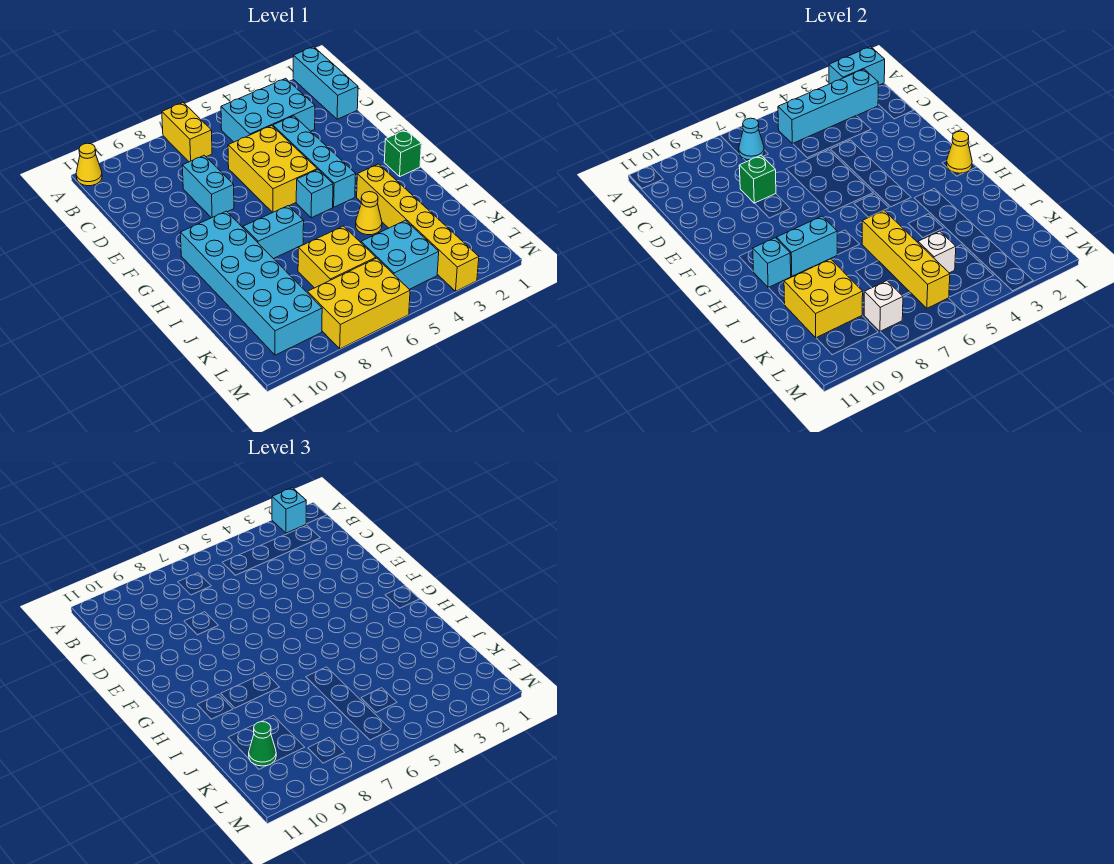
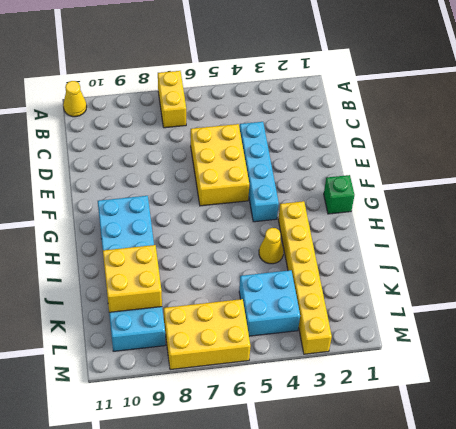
none -> cyan 1x3 brick [293,47,358,119]
none -> cyan 2x3 brick [221,78,315,142]
none -> cyan 1x2 brick [182,155,234,218]

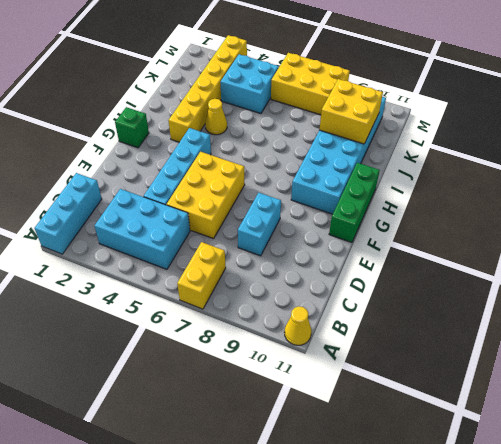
green 1x3 brick [329,163,380,242] -> none
none -> cyan 1x1 brick [296,169,333,218]
none -> cyan 1x2 brick [243,206,304,259]
none -> yellow 2x2 brick [298,226,376,288]

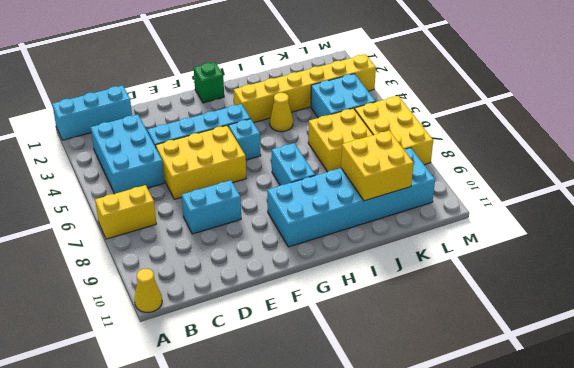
none -> cyan 1x2 brick [829,47,885,86]
none -> cyan 1x4 brick [778,69,878,144]
none -> cyan 1x1 cone [739,118,764,160]

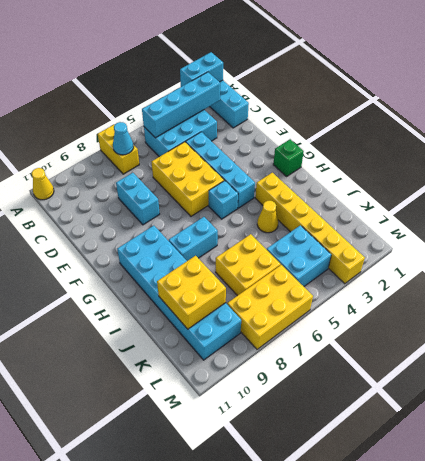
none -> green 1x1 brick [739,155,776,203]
none -> yellow 1x1 cone [947,131,972,173]
none -> cyan 1x2 brick [777,216,837,276]

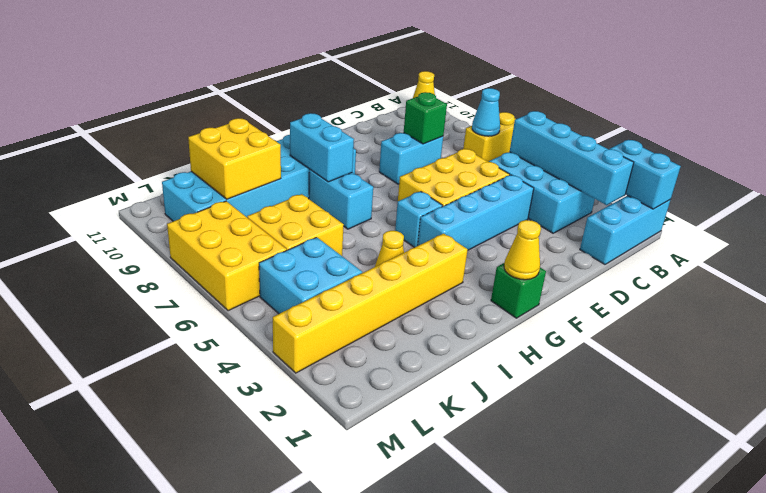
none -> cyan 1x1 brick [753,238,791,288]
none -> yellow 1x4 brick [862,211,950,308]
none -> white 1x1 brick [918,231,956,273]

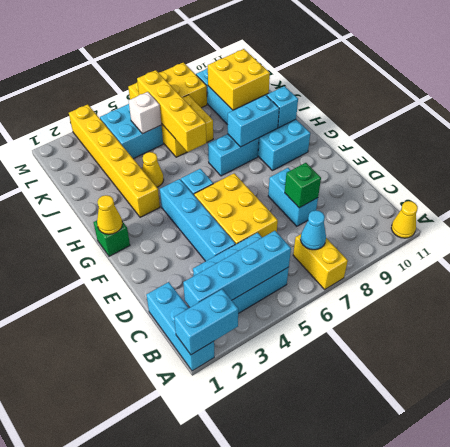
none -> white 1x1 brick [864,281,903,332]
none -> cyan 1x1 brick [272,488,306,533]
none -> green 1x1 cone [249,722,276,766]

